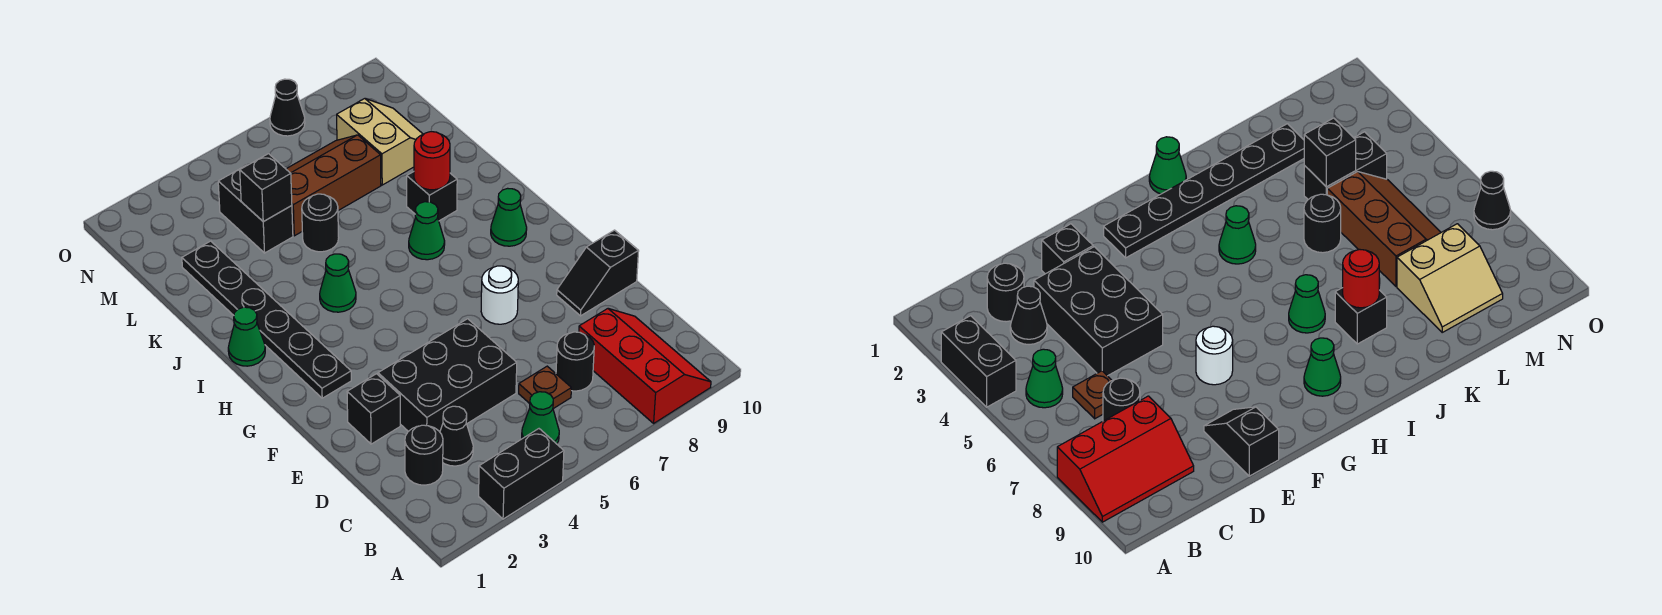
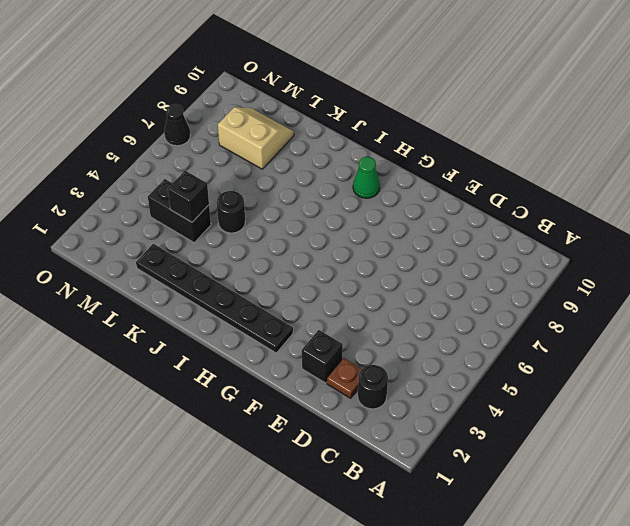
brown 1x1 plate [327,358,362,398] -> brown 1x1 plate moved to [519,366,571,409]
none -> black 1x2 brick [479,429,564,519]
none -> red 2x3 slope [579,308,711,423]
none -> green 1x1 cone [522,392,559,444]

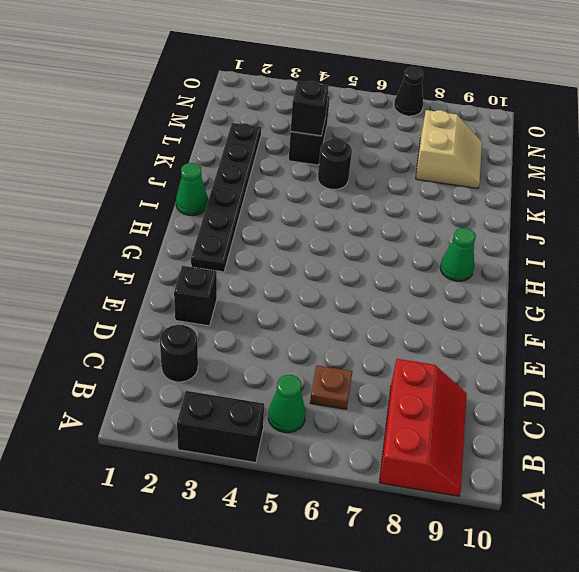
none -> black 1x1 cone [440,406,473,466]
none -> black 1x1 round brick [556,332,594,391]
none -> black 2x3 brick [378,319,517,432]

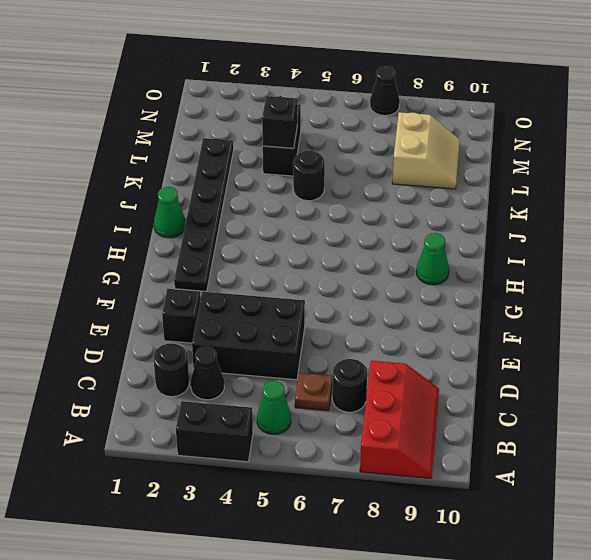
none -> black 1x2 slope [557,230,639,316]
none -> white 1x1 round brick [481,266,518,324]
none -> green 1x1 cone [320,254,356,312]

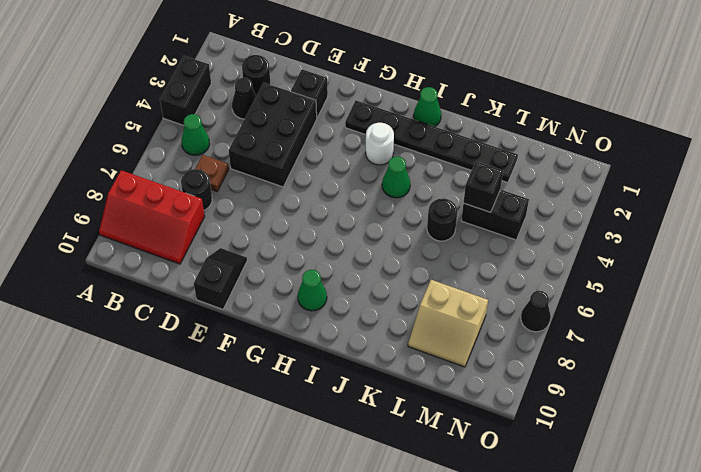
white 1x1 round brick [366,123,394,165] -> white 1x1 round brick moved to [481,266,518,324]
none -> green 1x1 cone [409,202,445,260]
none -> black 1x1 brick [407,172,457,221]
none -> brown 2x3 slope [286,135,381,236]

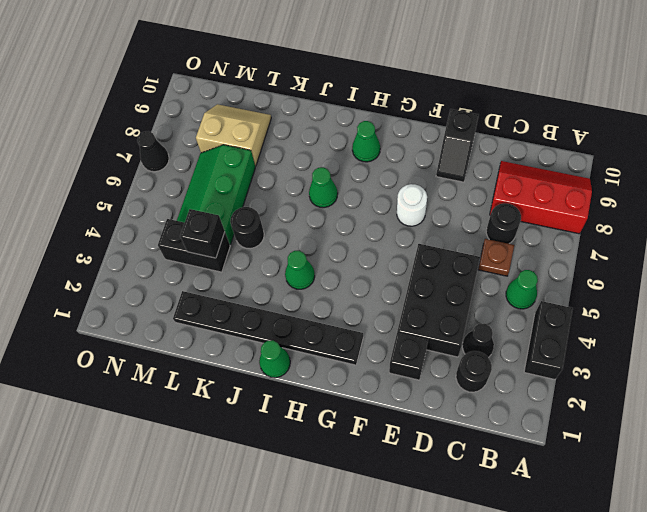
green 2x3 slope [177,145,255,244] -> brown 2x3 slope [286,135,381,236]
none -> black 1x1 brick [407,172,457,221]
none -> red 1x1 round brick [414,132,450,190]

